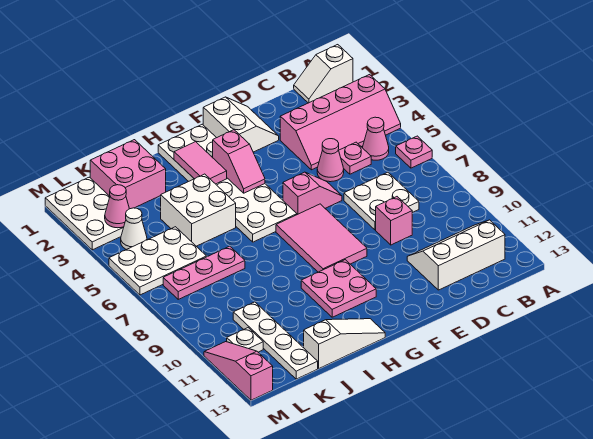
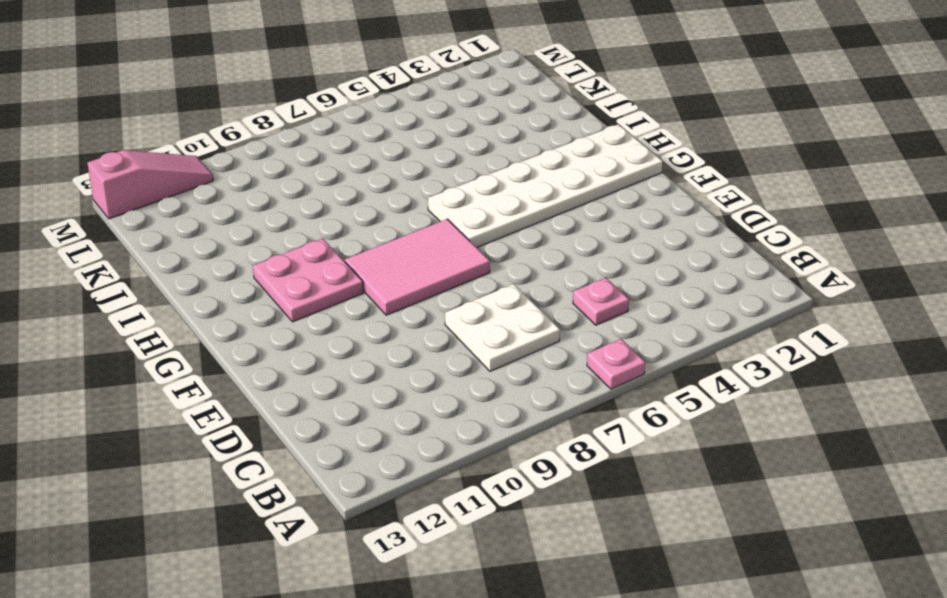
none -> white 1x2 slope [294,45,353,103]
none -> pink 2x4 slope [280,75,401,170]
none -> pink 1x1 cone [363,117,389,160]

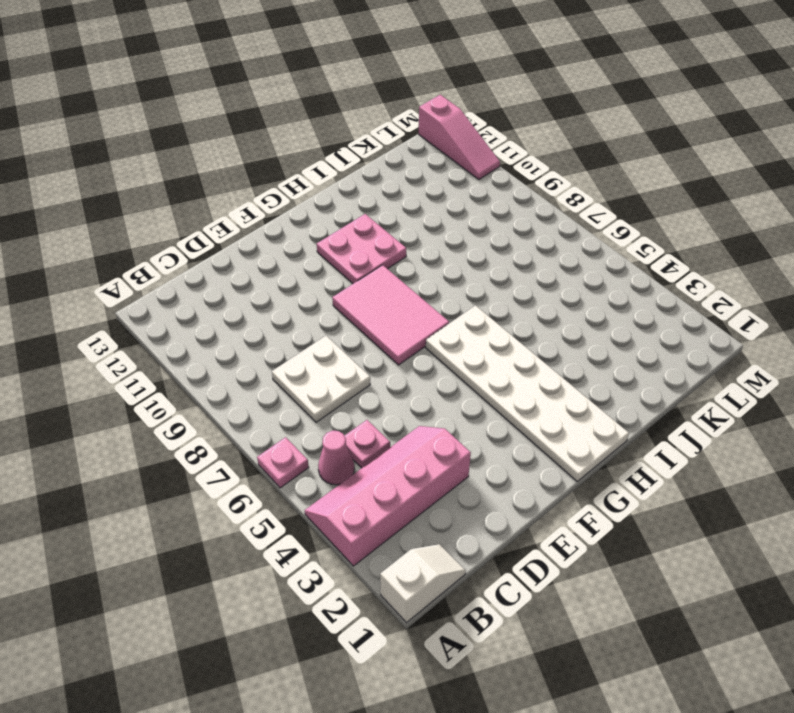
none -> white 2x3 slope [407,220,505,290]
none -> pink 1x1 cone [317,139,344,182]
none -> pink 1x1 brick [376,197,412,245]

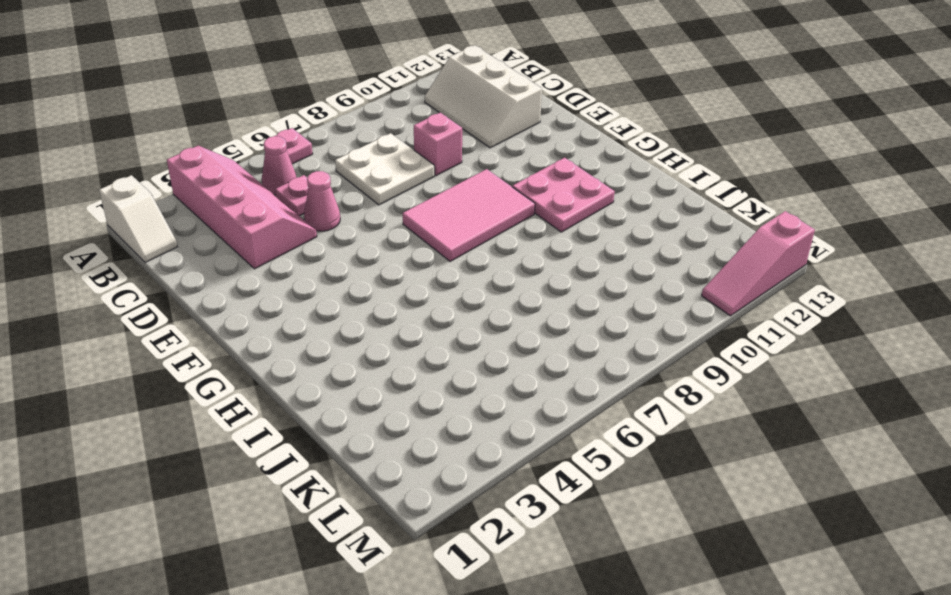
none -> white 2x2 slope [203,97,279,152]
none -> pink 1x2 slope [283,172,342,215]
none -> white 2x6 plate [158,124,297,242]

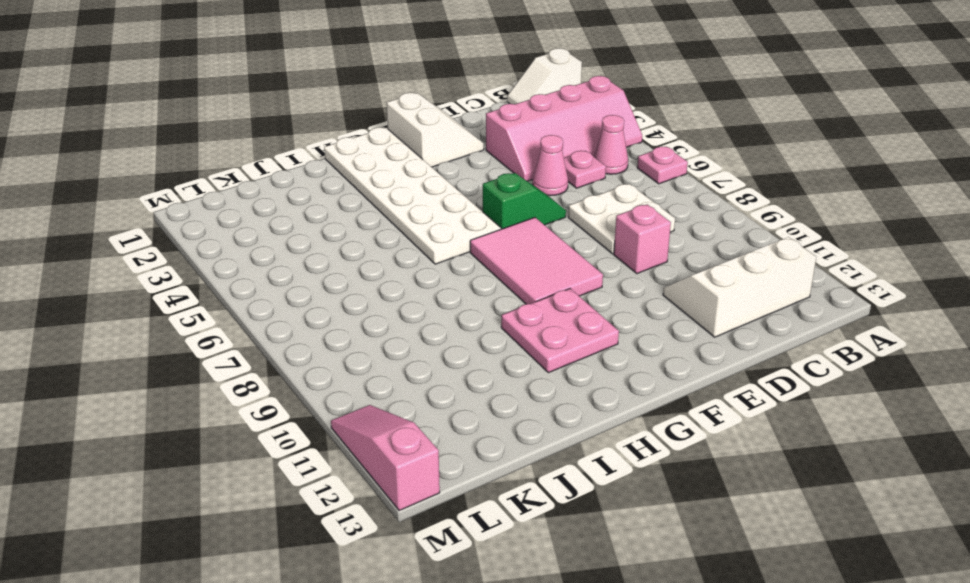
green 1x2 slope [483,173,566,229] -> pink 1x2 slope [283,172,342,215]
none -> white 1x3 slope [304,319,385,368]
none -> white 2x2 brick [161,174,236,246]
none -> pink 2x2 brick [90,140,166,209]

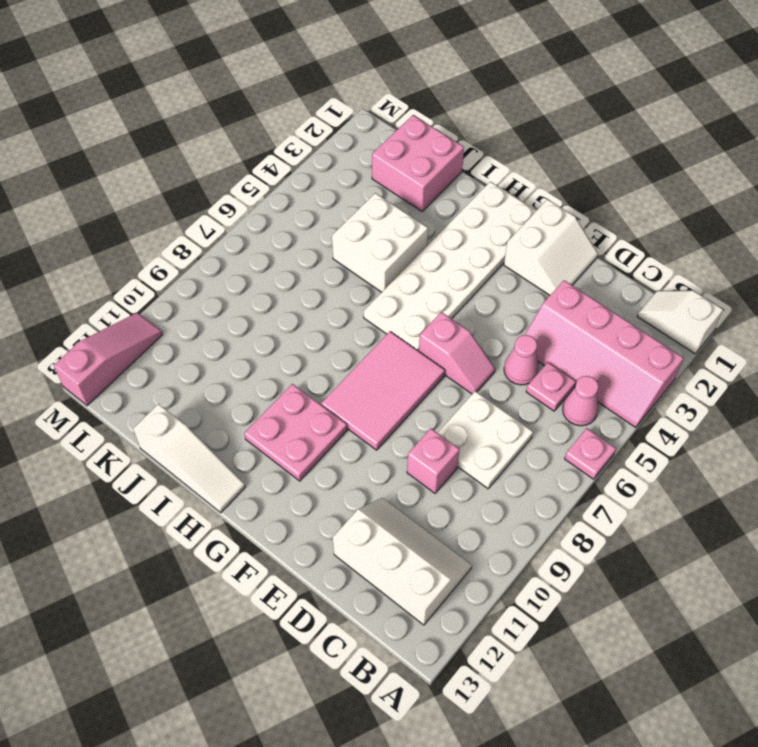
none -> pink 1x3 plate [163,246,245,299]
none -> white 2x3 plate [109,227,207,295]
none -> white 1x4 plate [233,302,318,379]

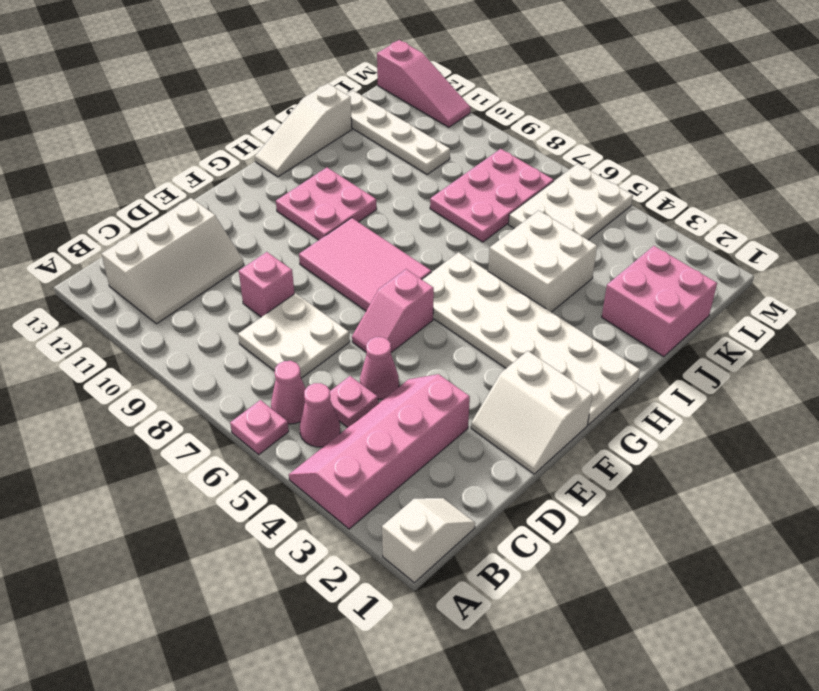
pink 1x1 cone [271,361,306,424] -> pink 1x1 cone moved to [105,185,129,228]
pink 2x3 plate [430,149,554,242] -> pink 1x3 plate [163,246,245,299]
none -> white 2x3 plate [45,177,124,250]
none -> white 1x1 cone [121,208,147,250]
none -> white 1x1 plate [227,328,263,352]

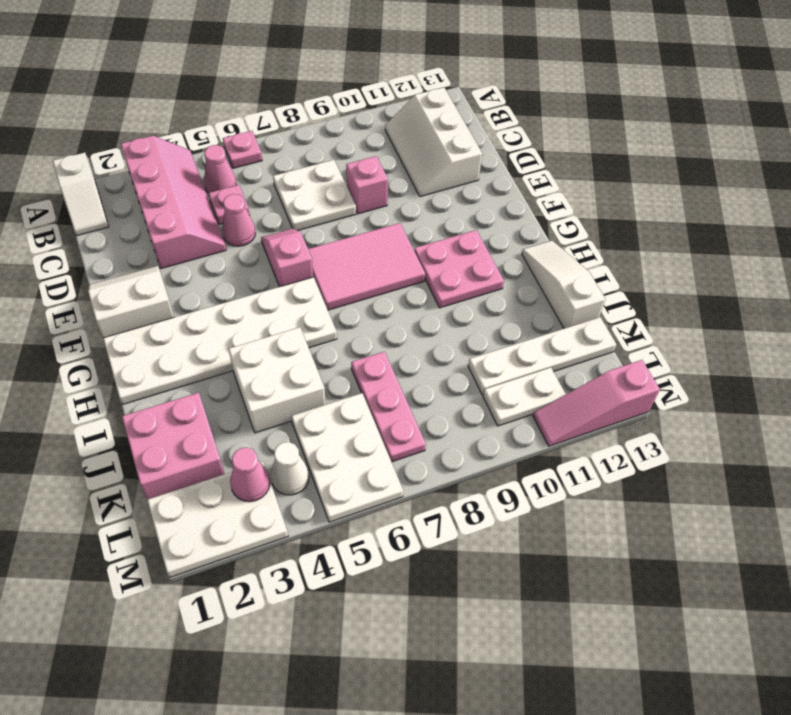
white 1x2 plate [483,368,566,426] -> white 1x1 plate [227,328,263,352]
none -> pink 1x2 slope [213,130,265,193]
none -> pink 1x2 tile [174,142,227,184]

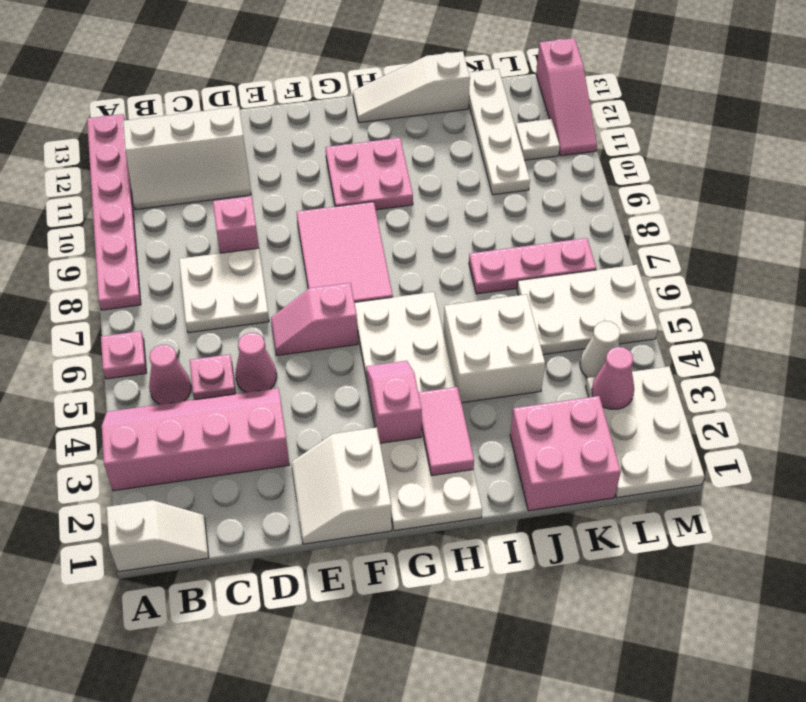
pink 1x6 plate [87,114,141,310] -> none

